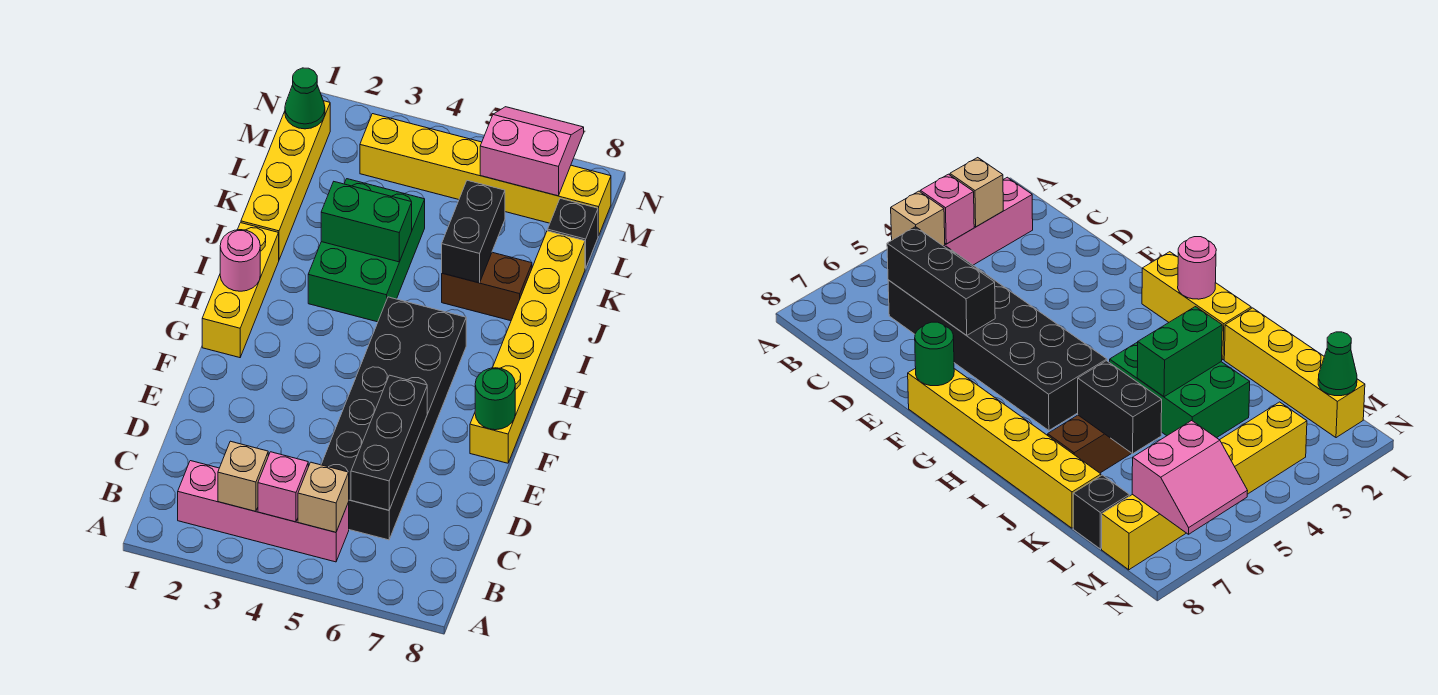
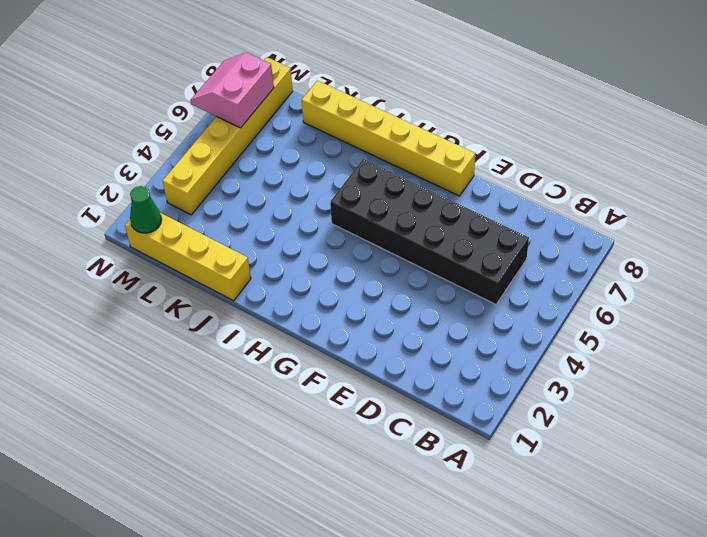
none -> pink 1x4 brick [178,461,349,562]
none -> yellow 1x3 brick [202,223,279,358]
none -> green 2x3 brick [308,179,425,322]

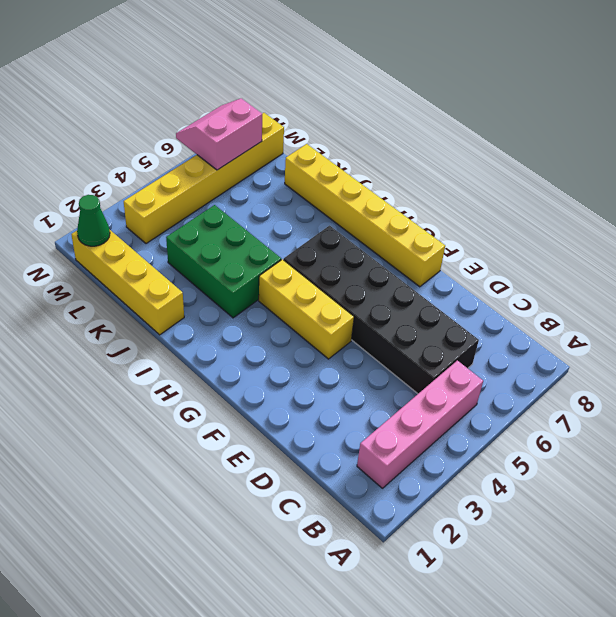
yellow 1x3 brick [259,259,354,359] -> yellow 1x3 brick moved to [202,223,279,358]
none -> brown 1x2 brick [442,252,532,321]
none -> black 1x1 brick [548,198,598,268]
none -> tan 1x1 brick [218,441,268,511]

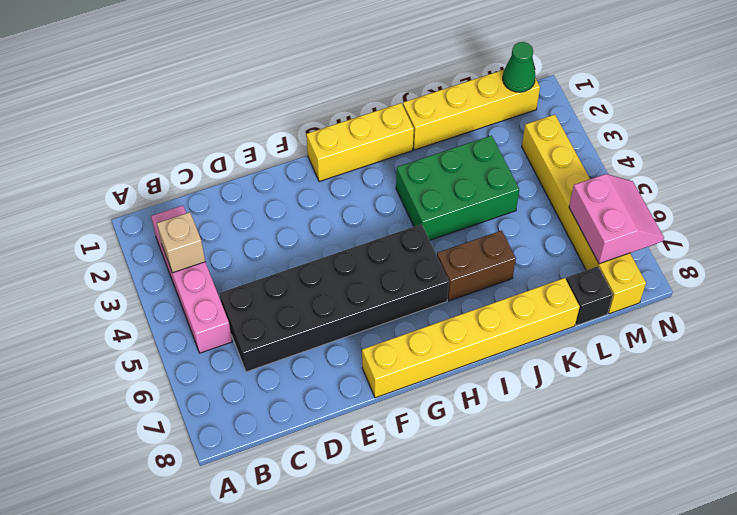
brown 1x2 brick [437,231,516,301] -> brown 1x2 brick turned to [442,252,532,321]
none -> pink 1x1 brick [258,452,308,522]
none -> tan 1x1 brick [298,462,349,532]
none -> black 1x3 brick [351,375,427,510]

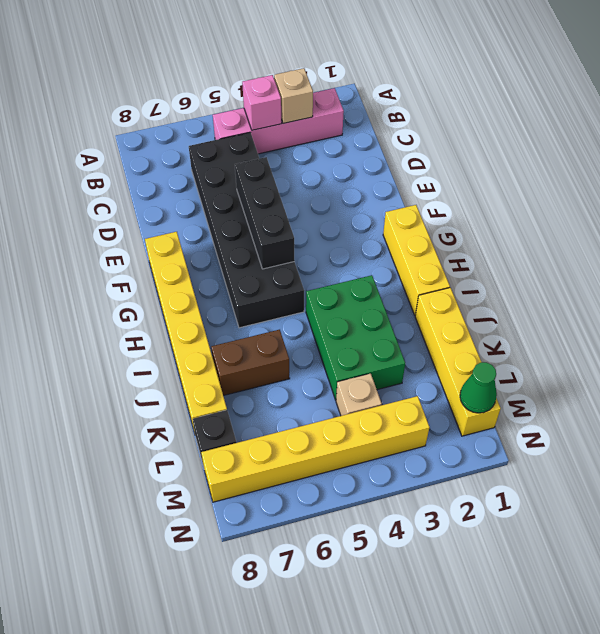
black 1x3 brick [235,157,295,269] -> black 1x3 brick moved to [351,375,427,510]
tan 1x1 brick [336,373,382,416] -> tan 1x1 brick moved to [298,462,349,532]
none -> green 1x1 round brick [475,368,515,430]
none -> pink 1x1 round brick [220,230,260,291]
none -> green 1x2 brick [321,182,412,262]

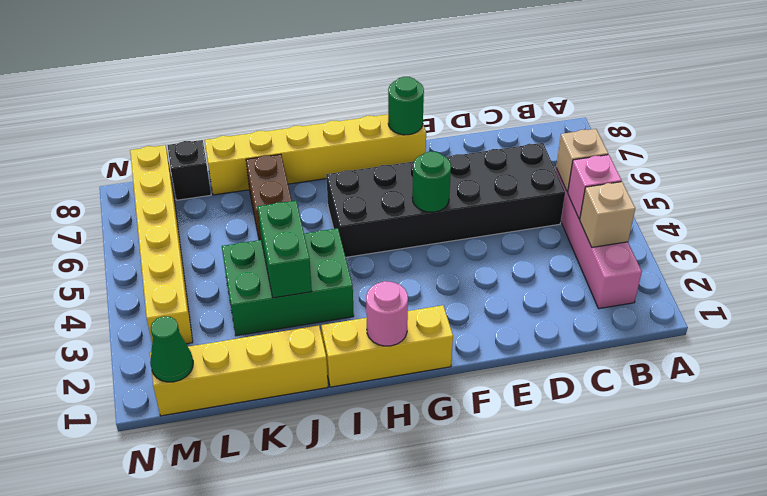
green 1x1 round brick [412,151,451,212] -> none
none -> black 1x3 brick [351,375,427,510]
none -> black 1x2 brick [442,180,505,283]
none -> pink 2x2 slope [480,107,584,196]

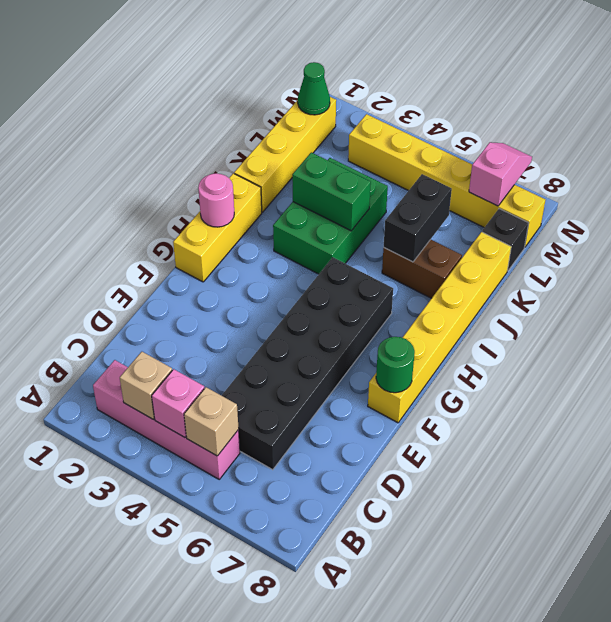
pink 1x2 slope [469,142,532,206] -> pink 2x2 slope [480,107,584,196]
none -> black 1x3 brick [351,375,427,510]

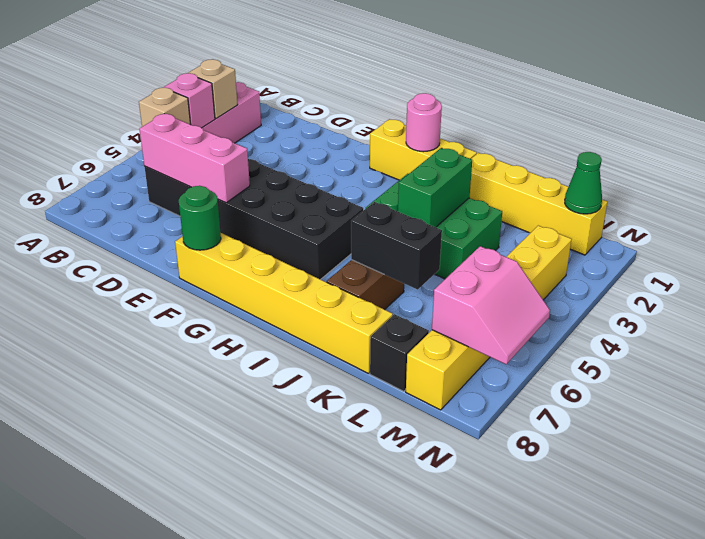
pink 1x3 brick [139,114,250,203] -> black 1x3 brick [351,375,427,510]

